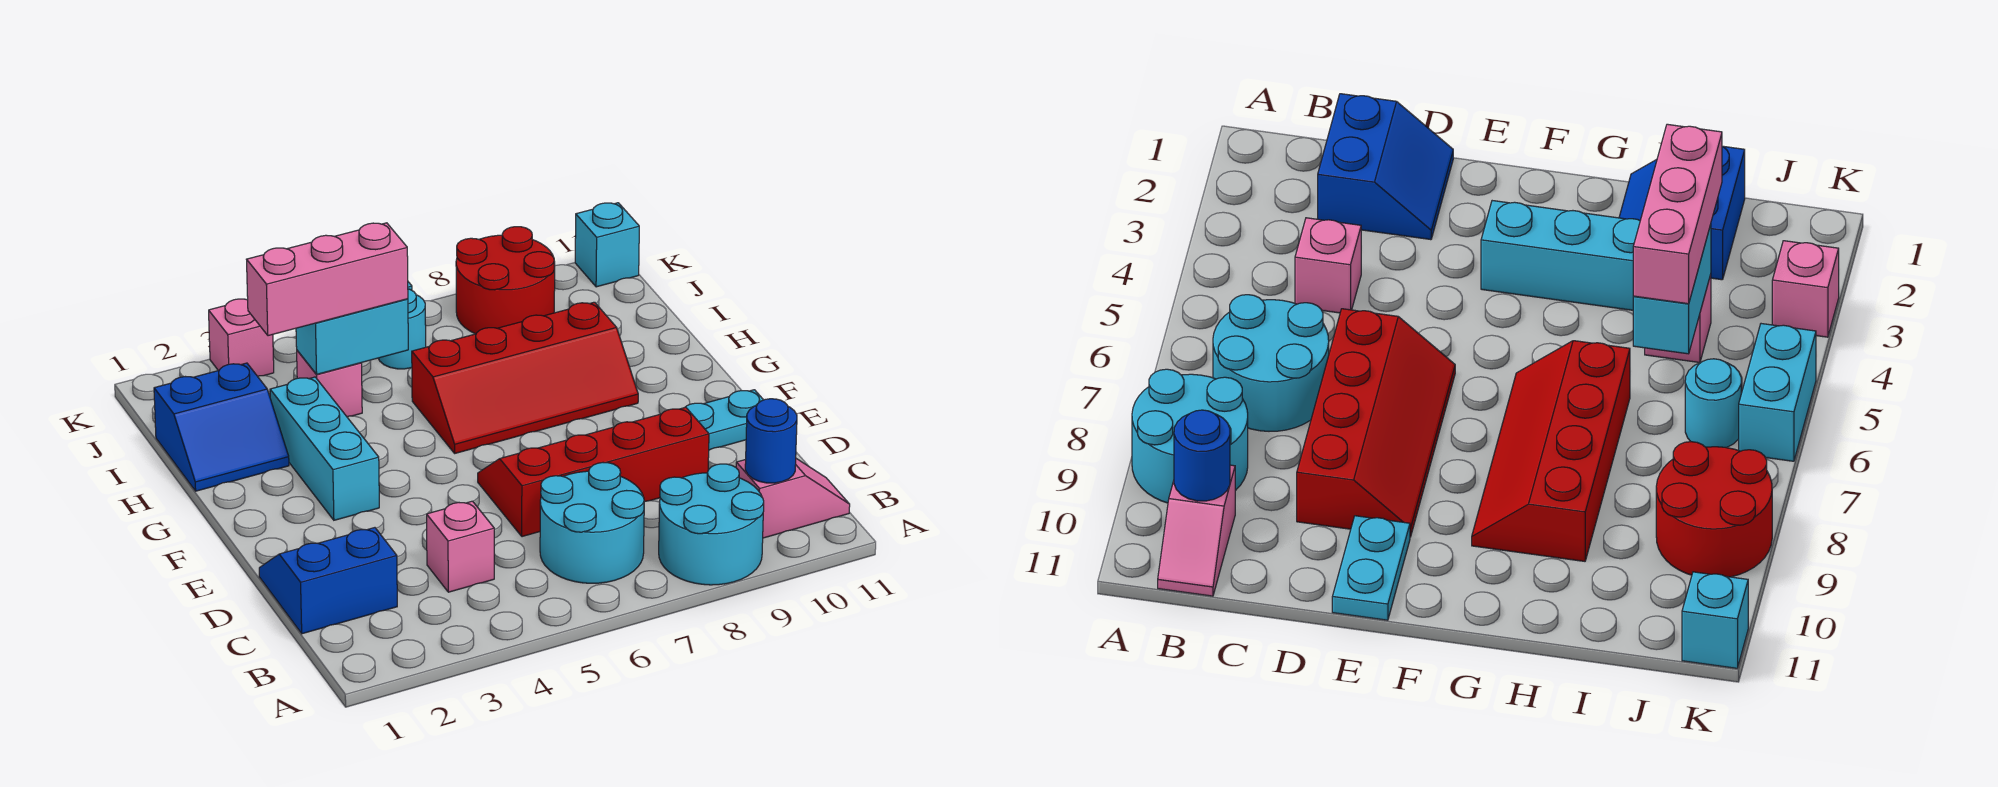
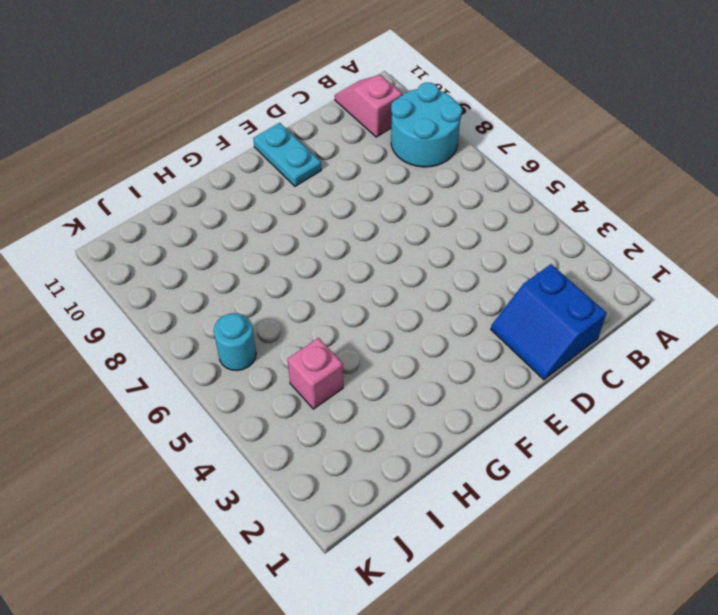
none -> cyan 2x2 round brick [540,463,644,583]
none -> pink 1x1 brick [427,501,494,592]
none -> red 2x4 slope [478,407,709,537]

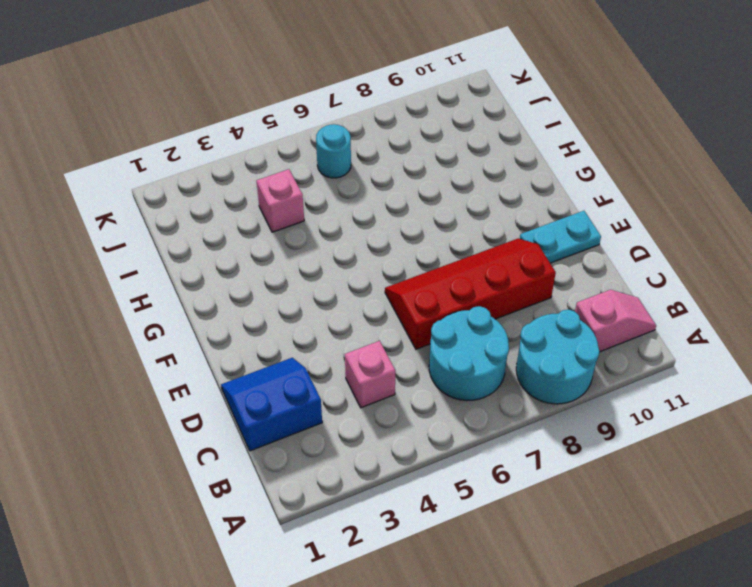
none -> cyan 1x3 brick [270,377,379,520]
none -> red 2x4 slope [412,302,638,453]
none -> blue 2x2 slope [154,363,289,491]

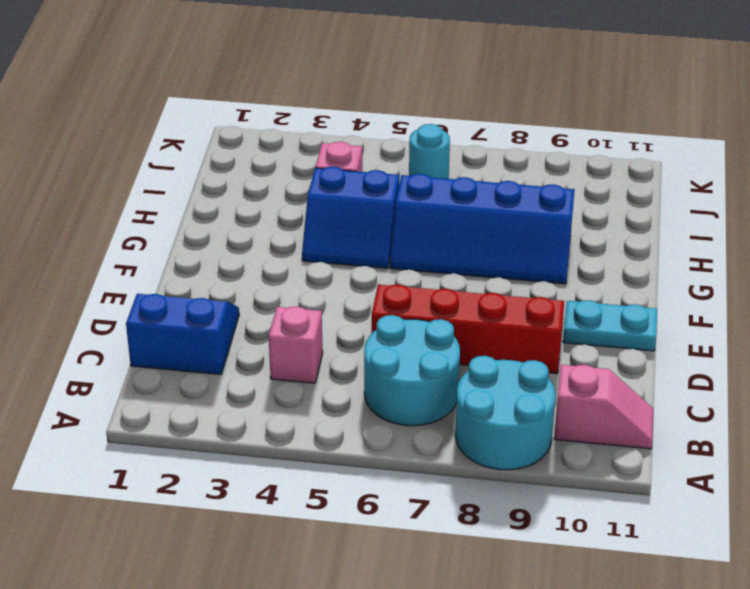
blue 2x2 slope [302,167,399,268] -> blue 2x2 slope moved to [154,363,289,491]
blue 2x4 slope [390,174,575,284] -> red 2x4 slope [412,302,638,453]
none -> cyan 1x3 brick [270,377,379,520]
none -> red 2x2 round brick [456,227,555,334]
none -> pink 1x1 brick [209,299,274,376]

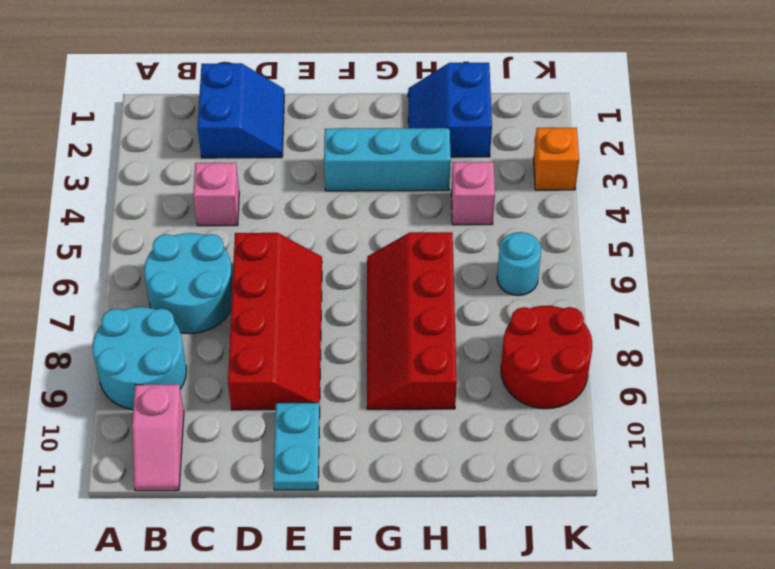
orange 1x1 brick [533,128,579,190] -> pink 1x1 brick [209,299,274,376]
none -> cyan 1x2 brick [1739,324,1816,461]
none -> cyan 1x1 brick [575,203,639,287]
none -> blue 1x1 round brick [745,399,797,483]

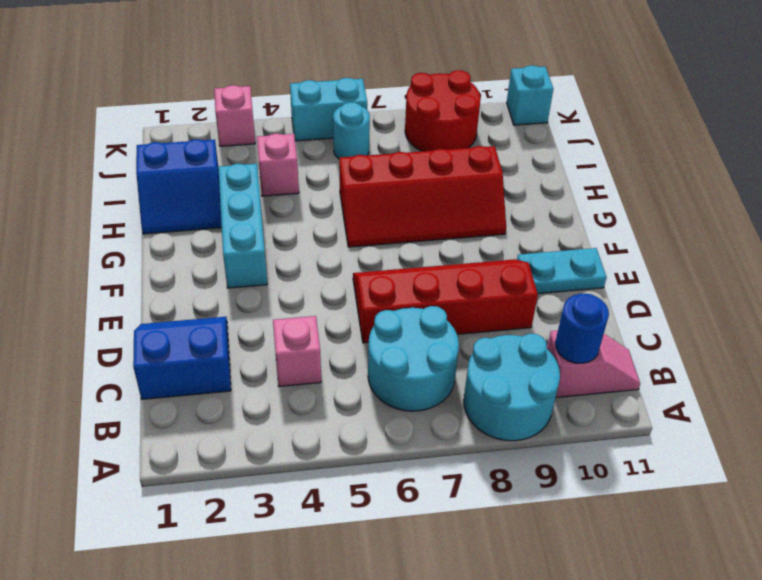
none -> cyan 1x2 brick [296,299,408,374]
none -> pink 1x3 brick [247,223,408,336]

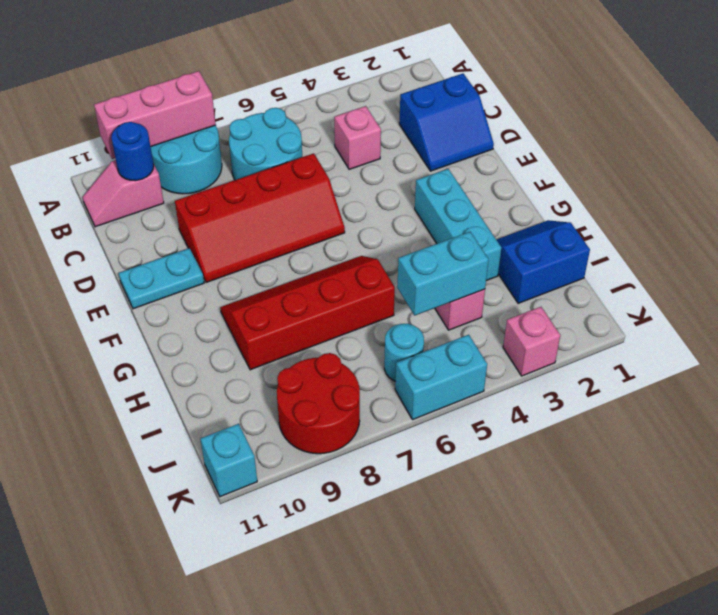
pink 1x3 brick [94,71,216,159] -> pink 1x3 brick moved to [247,223,408,336]

